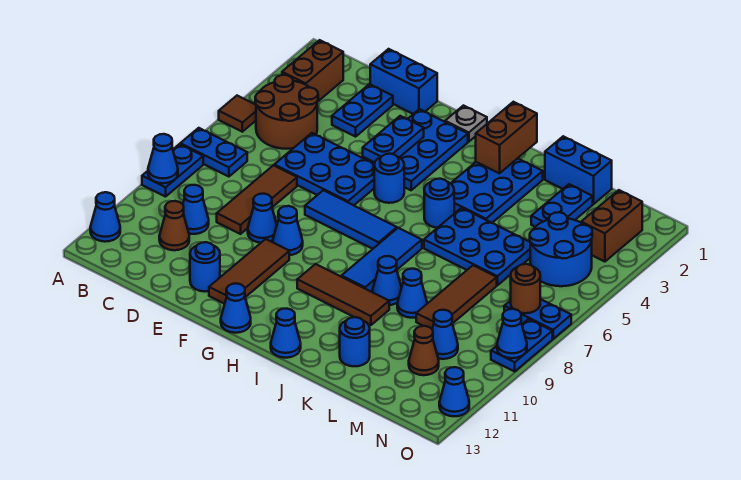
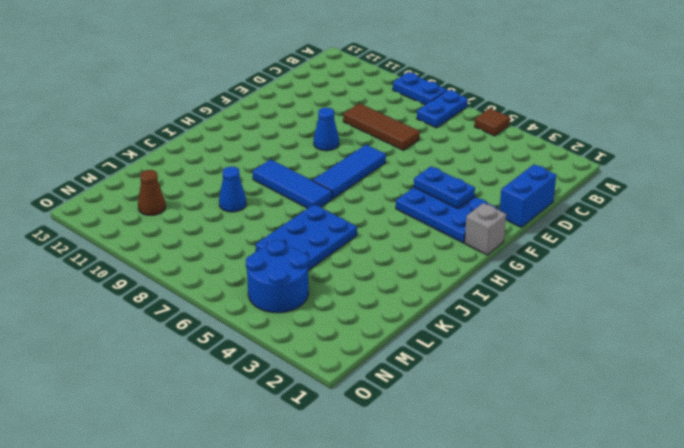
grey 1x1 brick [465,203,506,255] -> grey 1x1 plate [445,106,487,142]
none -> blue 1x1 cone [90,192,120,242]
none -> brown 1x2 brick [282,40,343,102]
none -> brown 2x2 round brick [255,75,318,149]
none -> blue 1x1 cone [183,185,209,234]

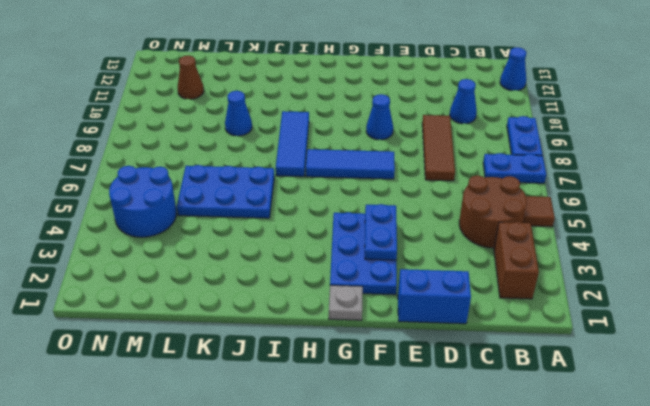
none -> brown 1x1 cone [159,201,189,250]
none -> blue 1x2 plate [332,84,393,137]
none -> blue 2x3 plate [274,133,374,205]
none -> blue 1x1 cone [248,194,277,243]

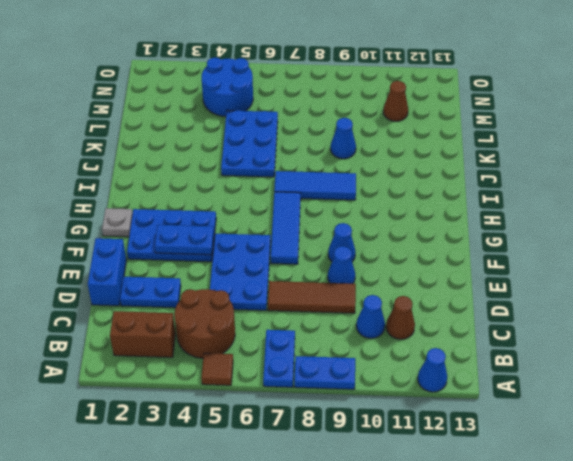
none -> blue 1x1 round brick [190,242,220,292]
none -> brown 1x3 tile [209,239,289,304]
none -> blue 1x1 round brick [374,154,404,203]
none -> blue 1x1 cone [221,284,251,333]

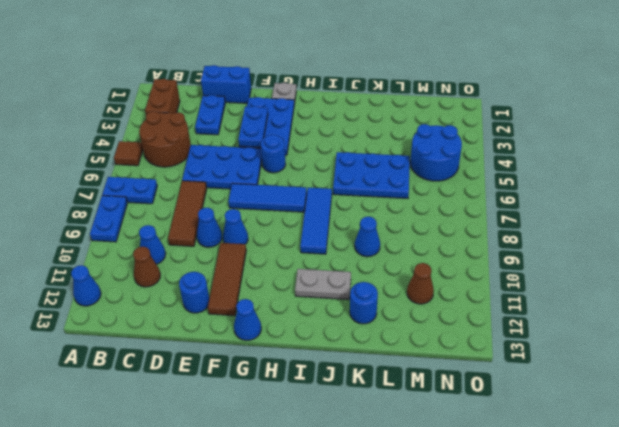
grey 1x2 plate [295,269,351,300] -> none
none -> brown 1x3 tile [297,264,389,325]
none -> blue 2x3 plate [451,158,543,223]
none -> blue 1x1 round brick [424,179,454,228]
none -> blue 1x1 cone [271,309,301,358]

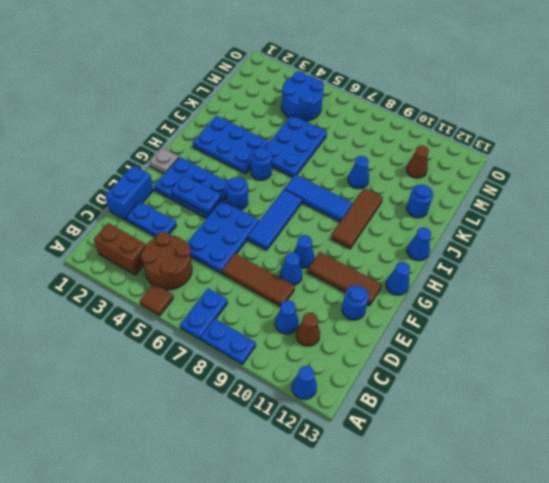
none -> blue 1x1 cone [372,256,402,305]
none -> blue 1x2 brick [545,136,612,204]
none -> blue 1x2 plate [531,184,593,227]
none -> brown 1x3 tile [416,265,497,329]

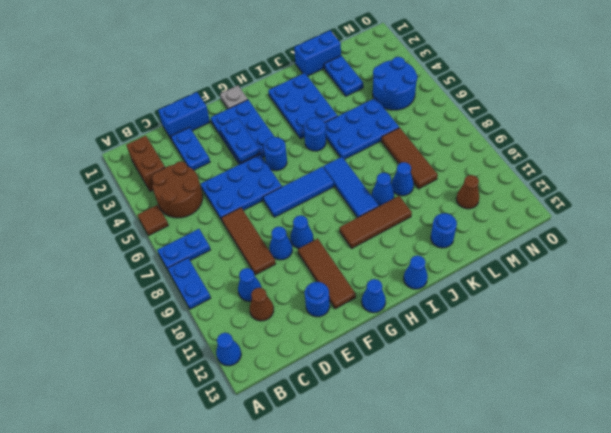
none -> blue 1x1 cone [432,310,458,359]
none -> brown 1x2 brick [581,190,642,262]
none -> blue 1x2 plate [504,299,571,339]
none -> blue 1x2 plate [491,319,552,371]

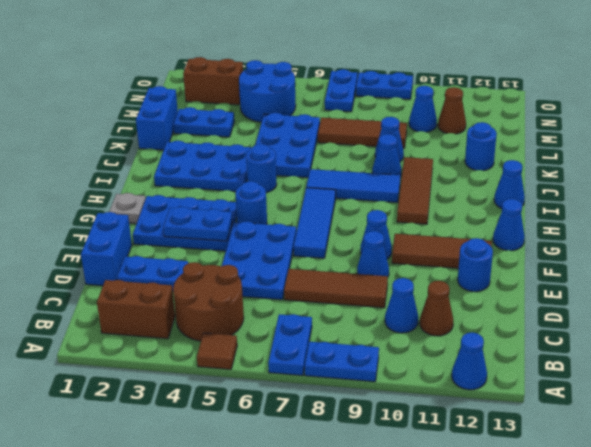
none -> blue 1x1 cone [439,367,469,416]
none -> blue 1x1 cone [148,134,178,183]
none -> brown 1x2 brick [476,102,537,173]
none -> brown 1x1 round brick [510,264,540,313]

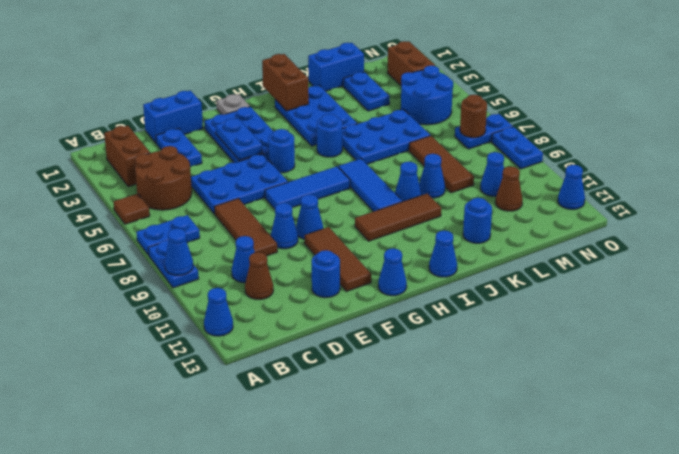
none -> blue 1x1 cone [497,309,527,358]

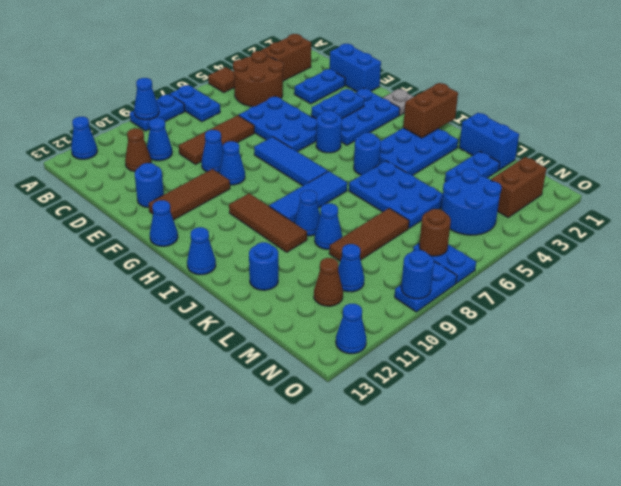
blue 1x1 round brick [401,250,434,299] -> blue 1x1 cone [497,309,527,358]

